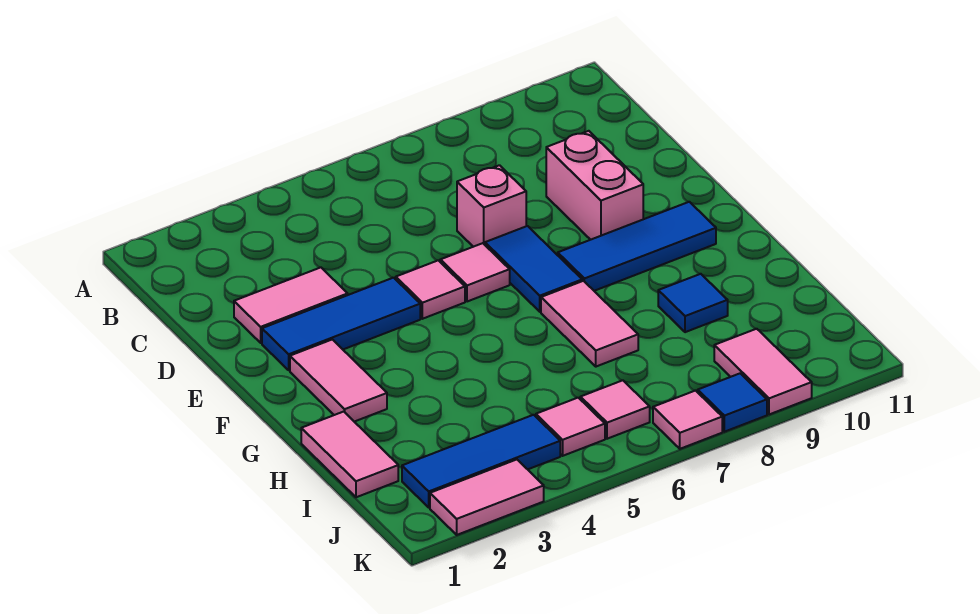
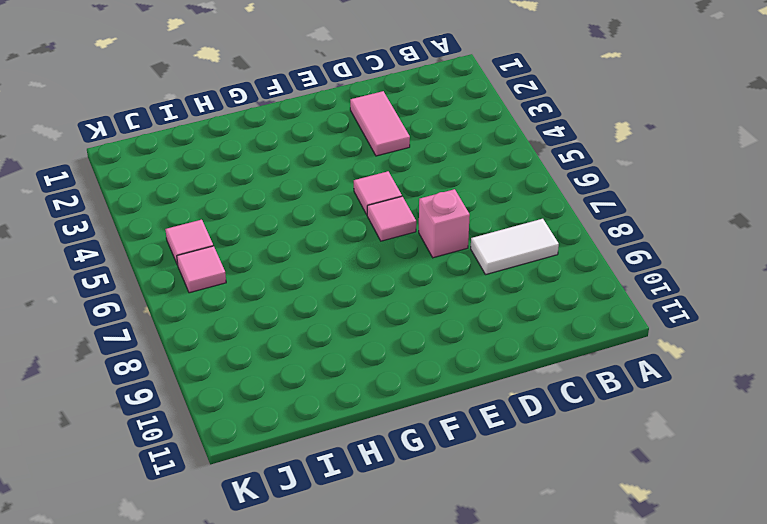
white 1x2 tile [471,219,559,275] -> none
none -> pink 1x2 brick [546,131,643,240]
none -> blue 1x3 tile [262,278,420,370]
none -> blue 1x2 tile [485,226,582,312]

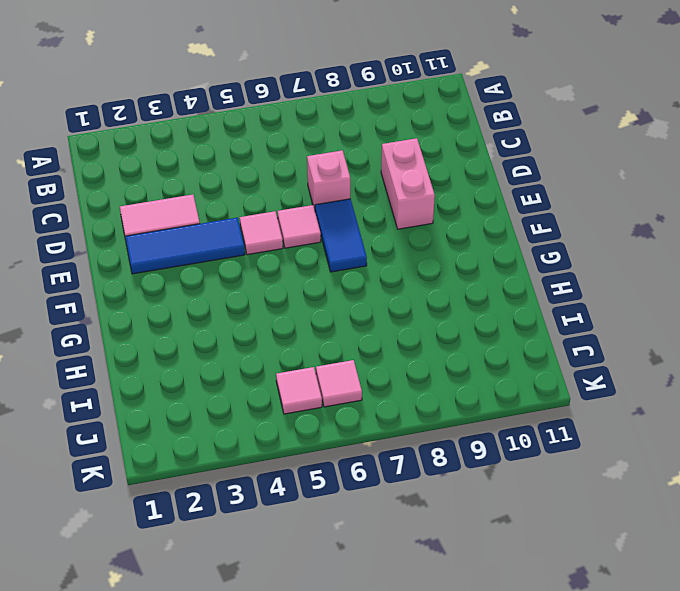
none -> pink 1x2 tile [290,339,387,422]
none -> blue 1x3 tile [558,202,716,291]
none -> pink 1x2 tile [541,281,638,367]

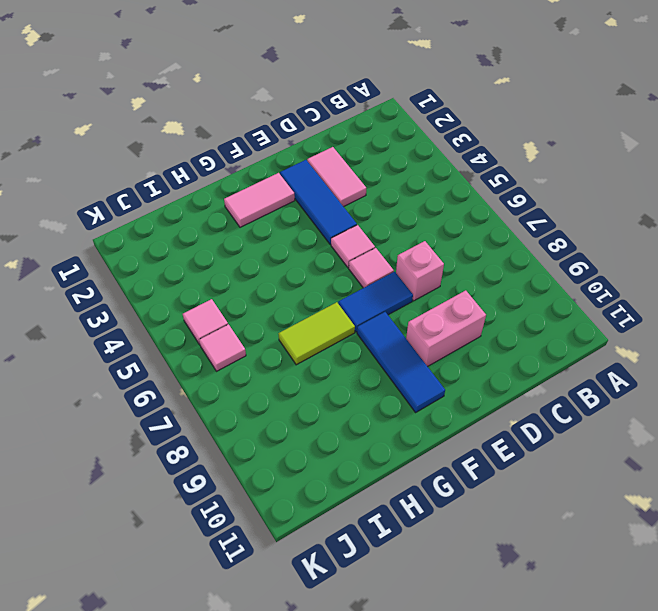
lime 1x2 tile [278,302,355,365] -> pink 1x2 tile [541,281,638,367]
none -> pink 1x2 tile [301,412,398,497]
none -> blue 1x1 tile [658,274,728,332]
none -> blue 1x3 tile [402,415,560,507]

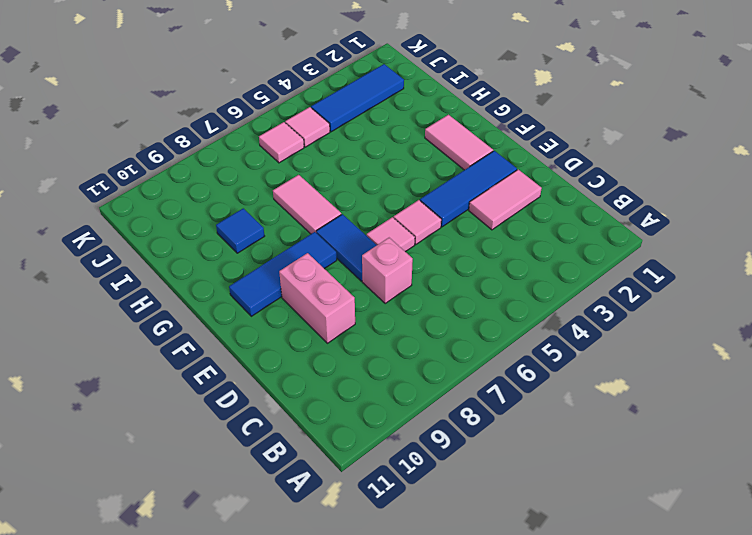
none -> pink 1x2 tile [301,412,398,497]
none -> pink 1x2 tile [714,329,812,414]
none -> pink 1x2 tile [430,460,544,535]

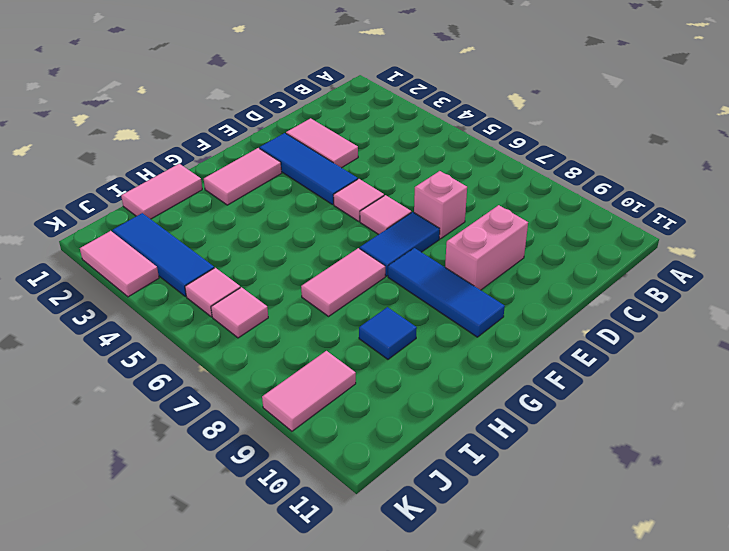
none -> pink 1x1 tile [653,391,722,449]
none -> blue 1x1 tile [698,373,767,432]

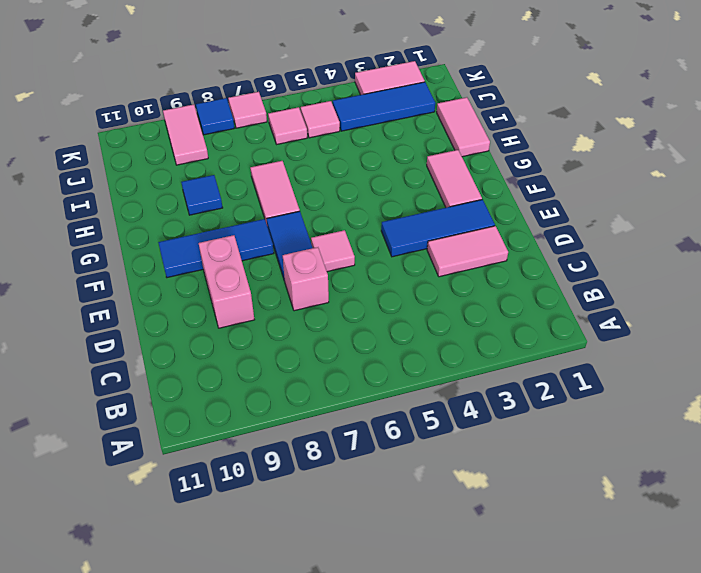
none -> pink 1x1 tile [396,260,465,319]

